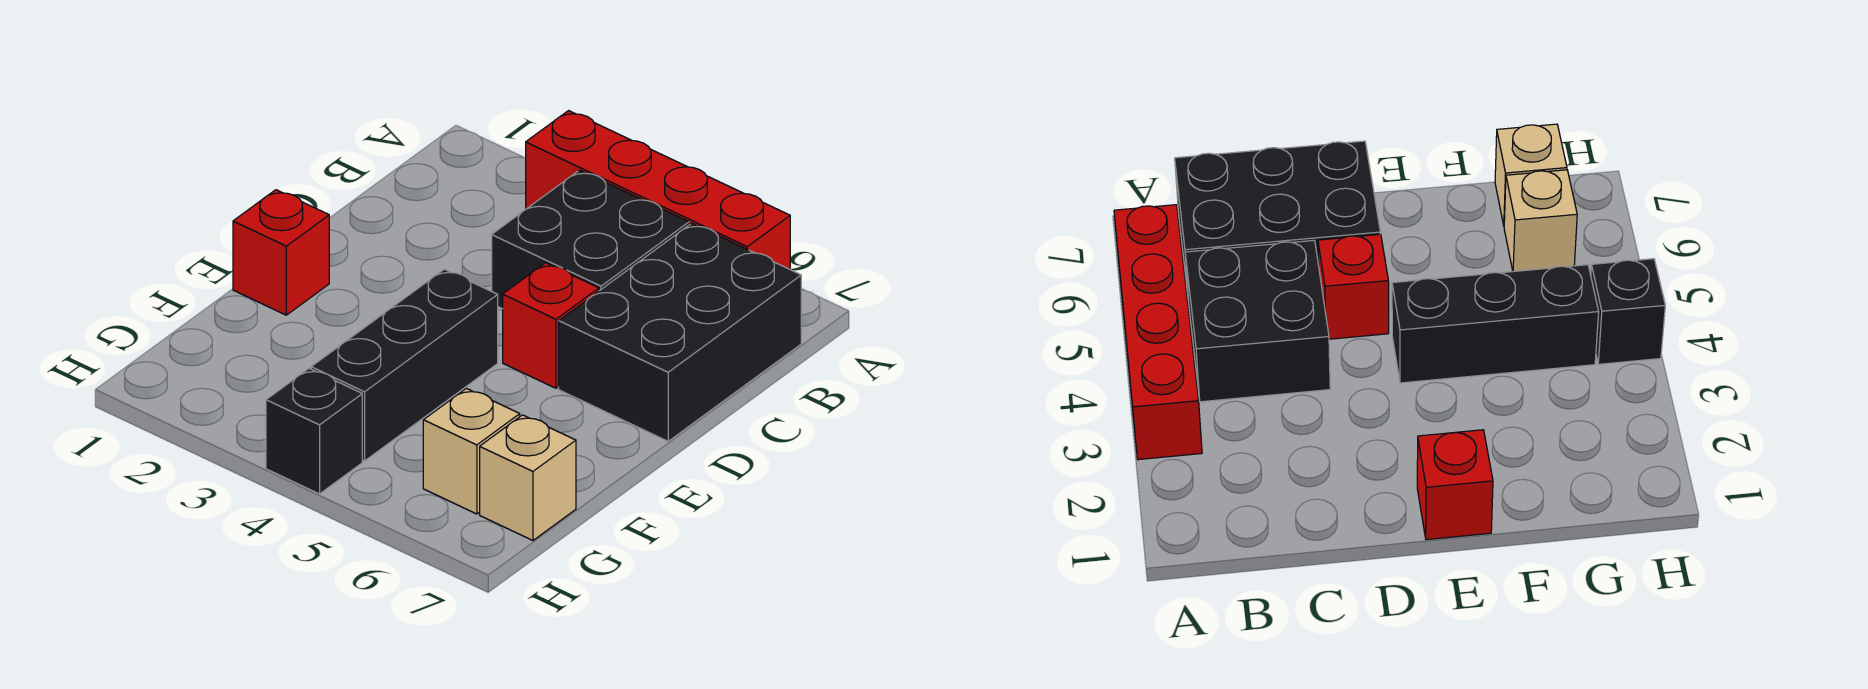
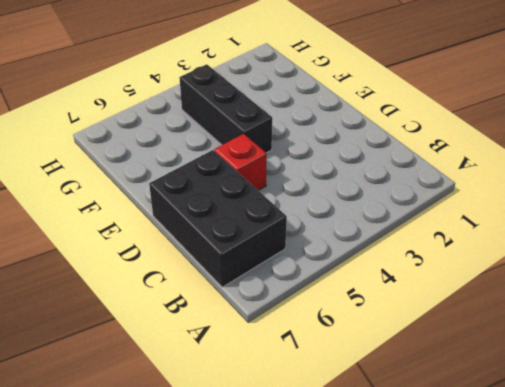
none -> red 1x4 brick [526,111,790,269]
none -> black 2x2 brick [492,170,689,309]

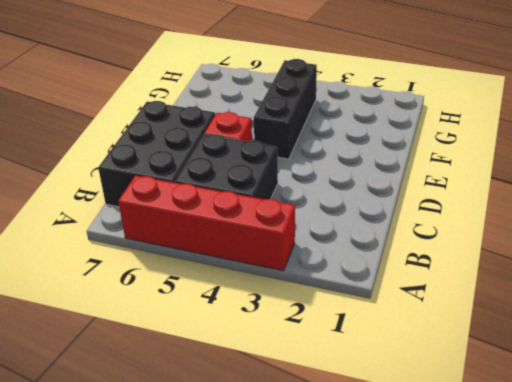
none -> red 1x1 brick [233,190,329,315]
none -> tan 1x1 brick [423,388,520,514]

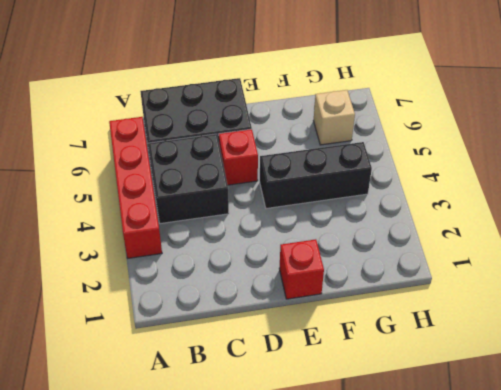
none -> tan 1x1 brick [480,415,576,540]
none -> black 1x1 brick [266,369,362,494]

